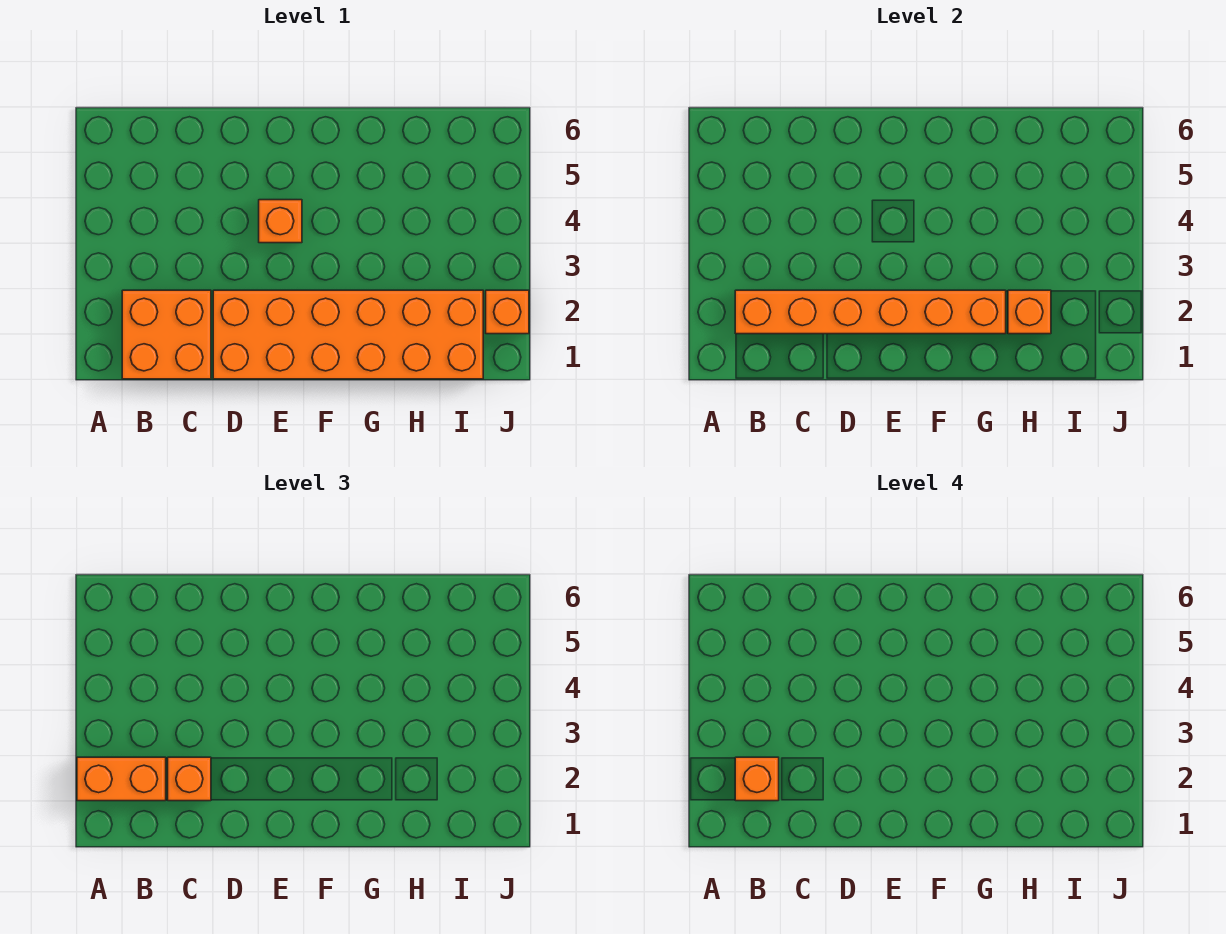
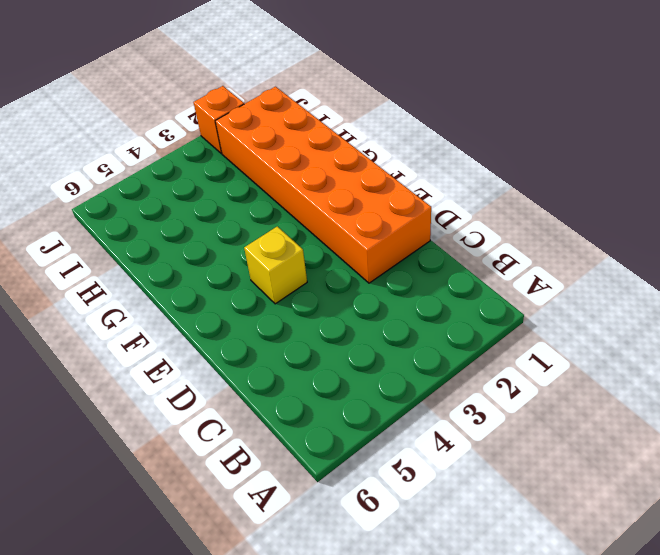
yellow 1x1 brick [244,226,307,304] -> orange 1x1 brick [259,200,302,243]
none -> orange 2x2 brick [122,290,211,379]
none -> orange 1x6 brick [735,290,1006,334]

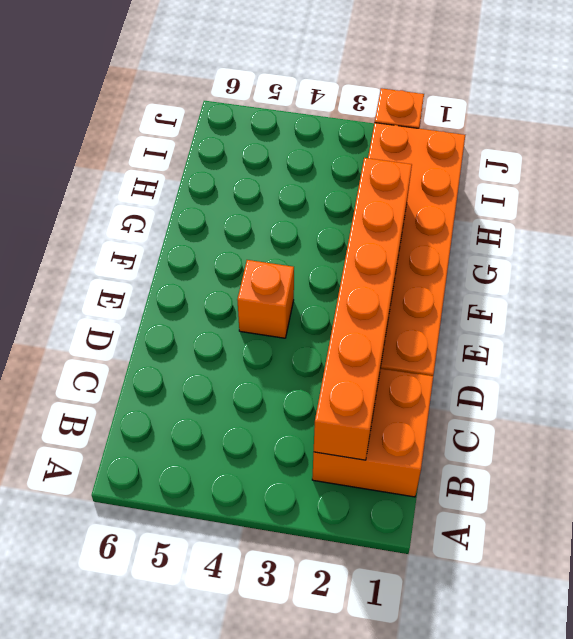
none -> orange 1x1 brick [1008,290,1051,334]
none -> orange 1x2 brick [77,757,166,801]

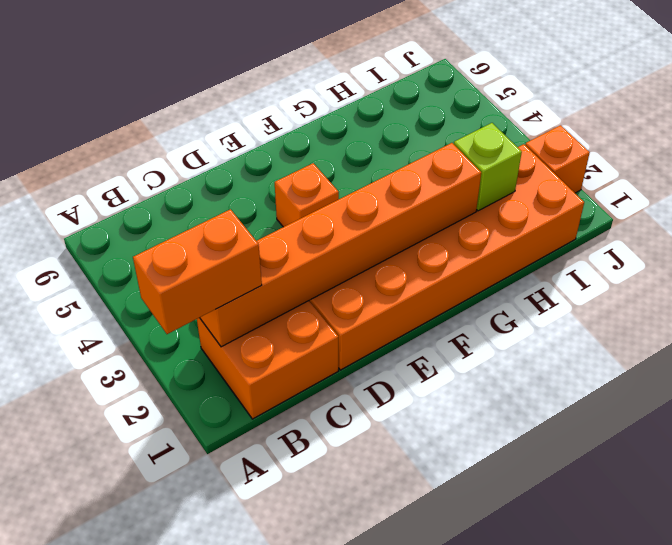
lime 1x1 brick [454,123,522,211] -> orange 1x1 brick [1008,290,1051,334]
none -> orange 1x1 brick [168,757,211,801]
none -> orange 1x1 brick [735,757,779,801]

